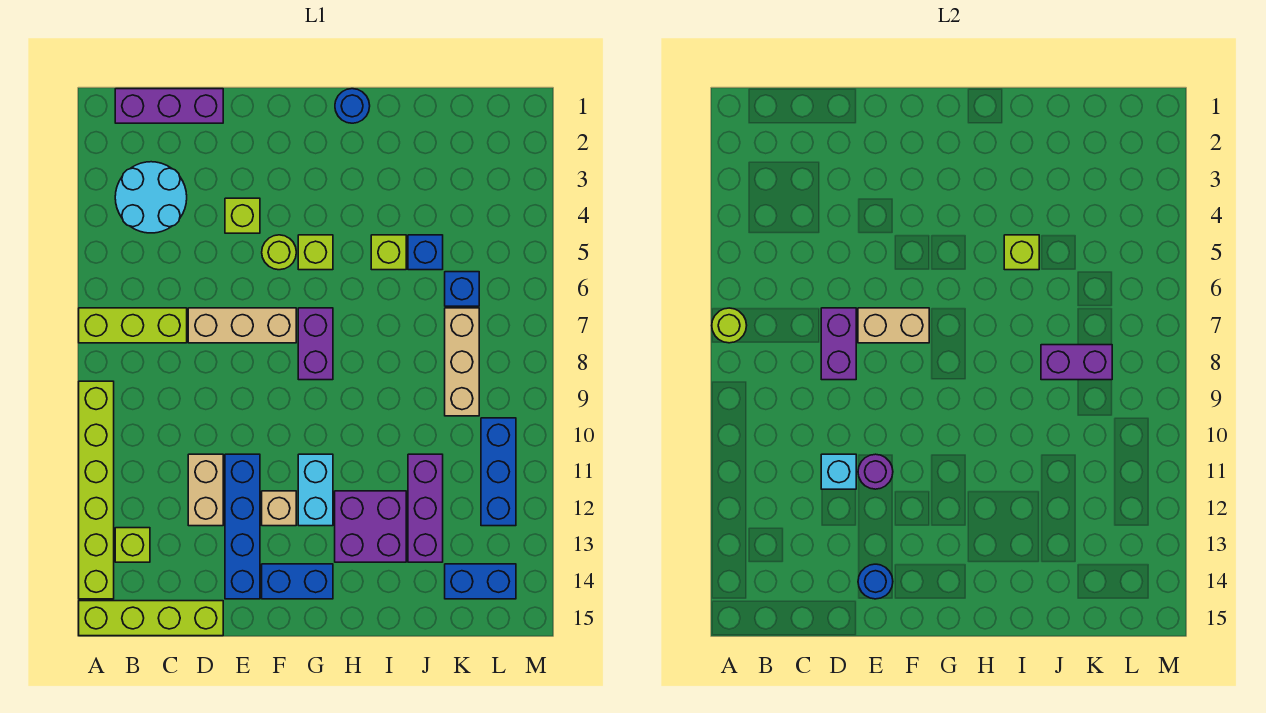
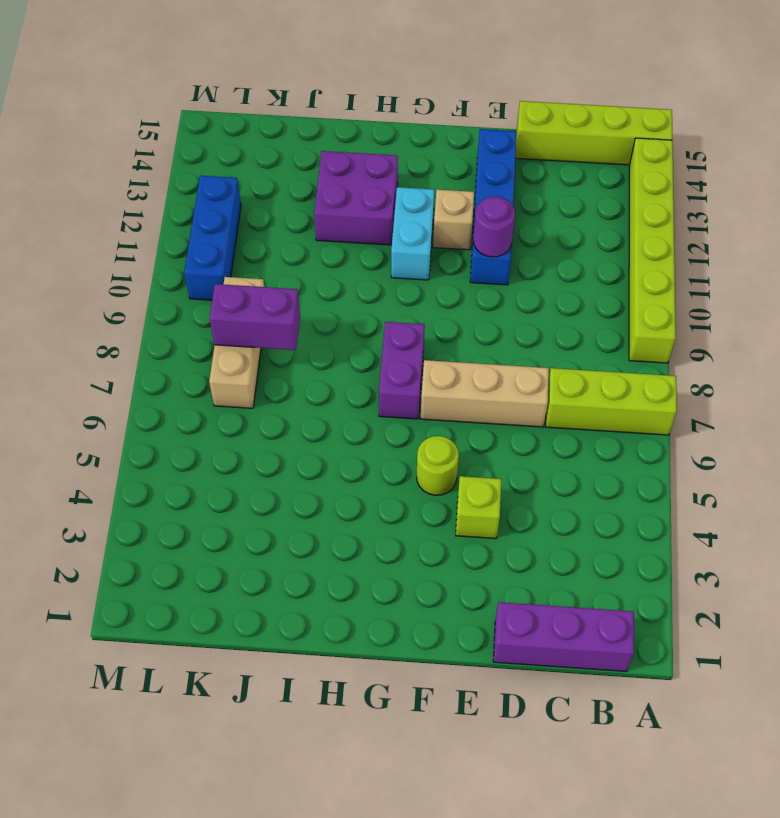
none -> cyan 2x2 round brick [115,162,187,233]
none -> lime 1x1 brick [115,528,150,562]
none -> tan 1x2 brick [188,454,223,526]
none -> blue 1x2 brick [262,564,333,599]

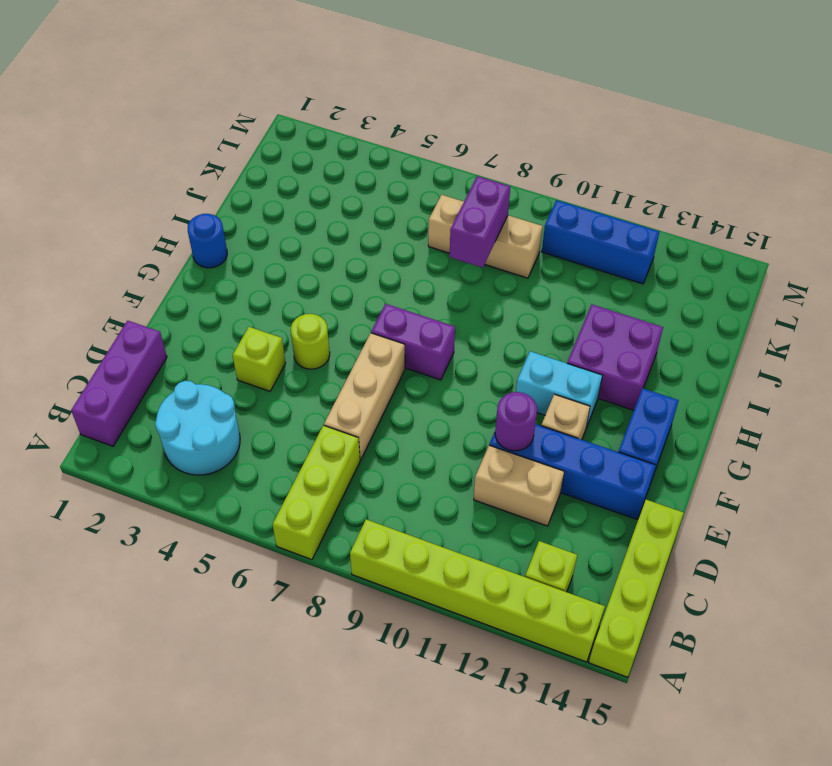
none -> lime 1x1 brick [298,235,333,270]
none -> lime 1x1 brick [371,235,406,270]
none -> blue 1x1 brick [408,235,443,270]
none -> purple 1x3 brick [408,454,443,562]

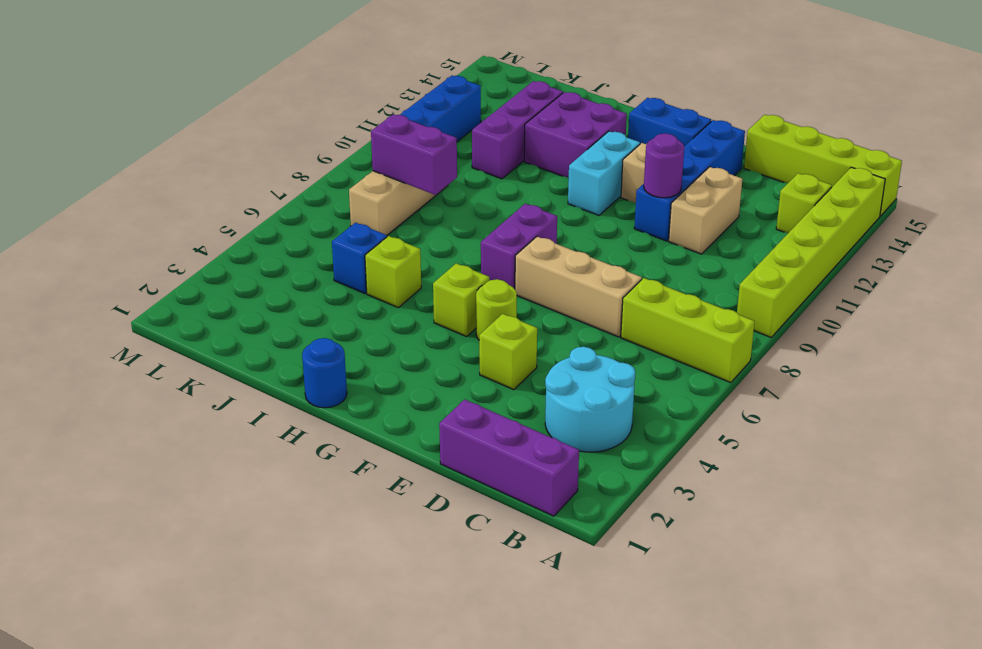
none -> blue 1x1 brick [445,272,479,306]
none -> blue 1x2 brick [445,564,516,599]
none -> lime 1x1 round brick [712,308,747,343]
none -> purple 1x2 brick [821,308,856,380]

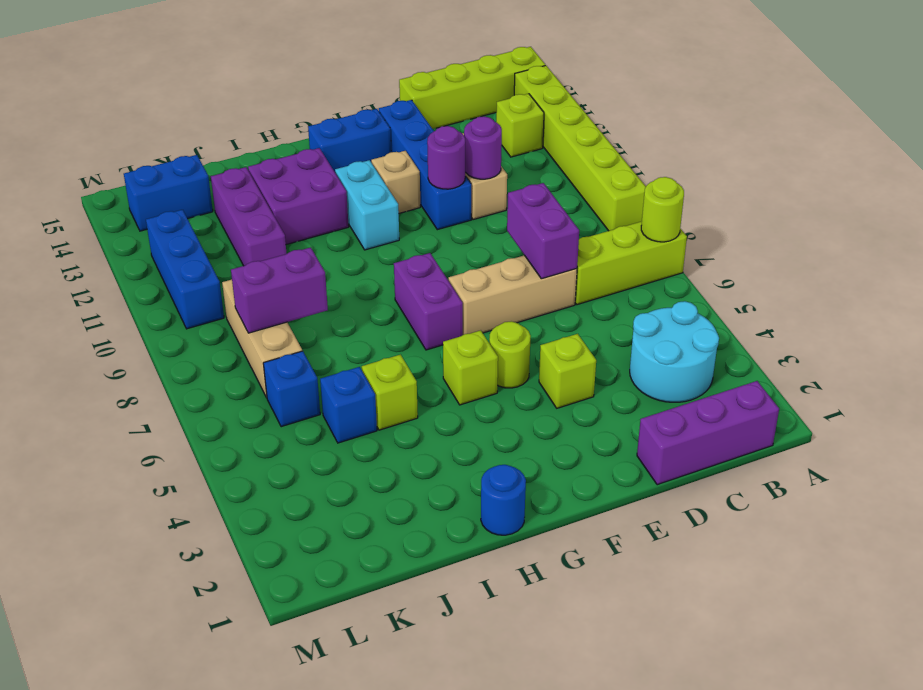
purple 1x1 round brick [464,116,502,179] -> cyan 1x1 brick [821,454,856,489]
none -> tan 1x2 brick [858,308,929,343]
none -> blue 1x1 round brick [858,564,893,599]
none -> lime 1x1 brick [1004,235,1039,270]

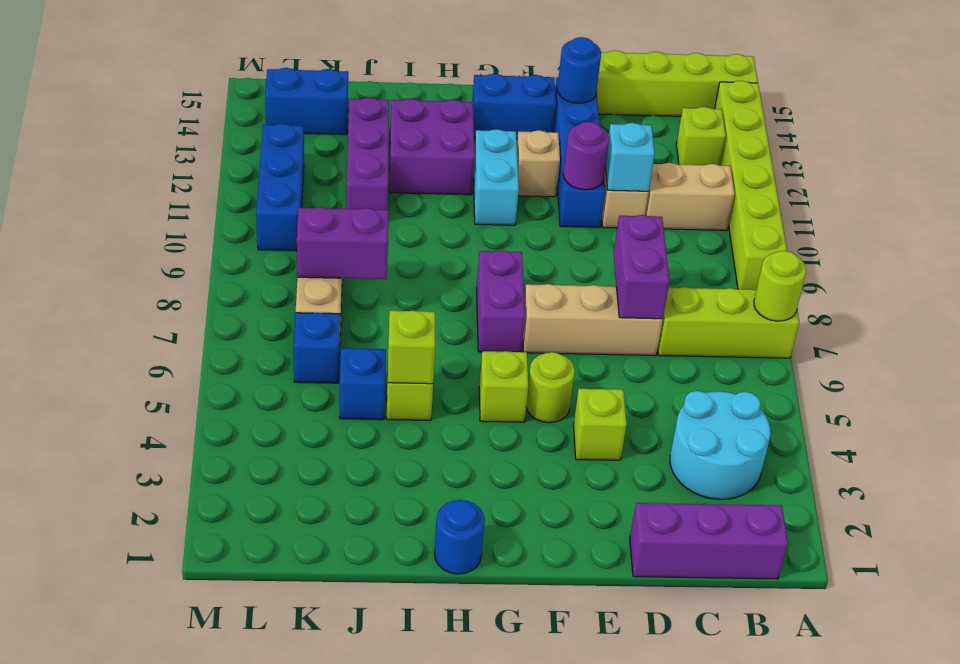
tan 1x2 brick [645,163,735,231] -> tan 1x2 brick moved to [858,308,929,343]

